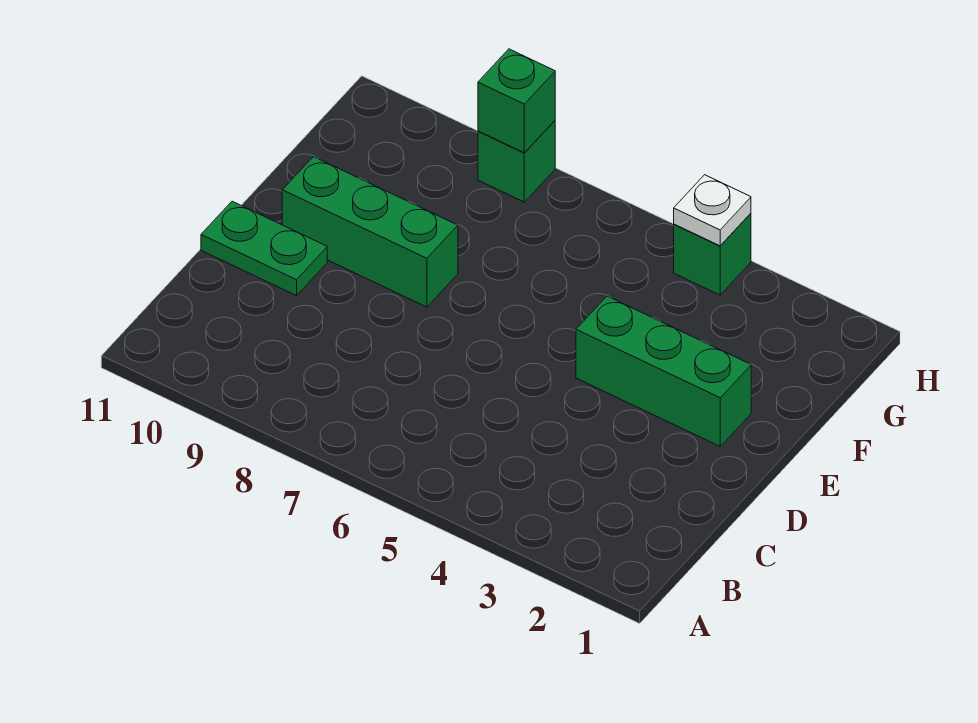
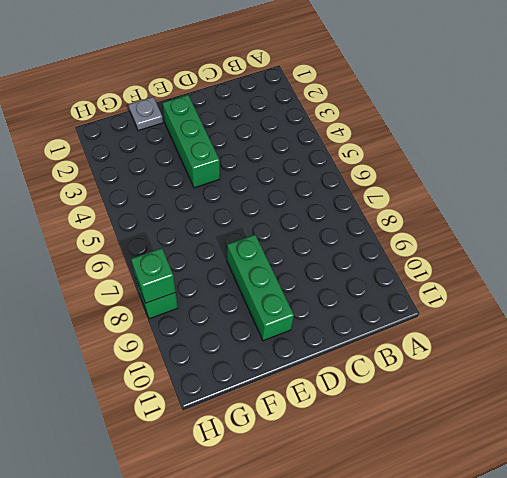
grey 1x1 plate [128,97,163,131] -> none
none -> green 1x2 plate [201,201,327,296]
none -> green 1x1 brick [674,213,751,295]

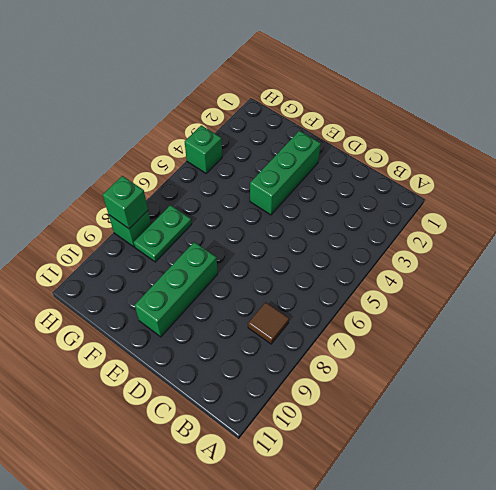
brown 1x1 tile [248,302,289,344] -> none
green 1x2 plate [134,205,192,262] -> green 1x2 plate moved to [201,201,327,296]
none -> white 1x1 plate [674,175,751,246]

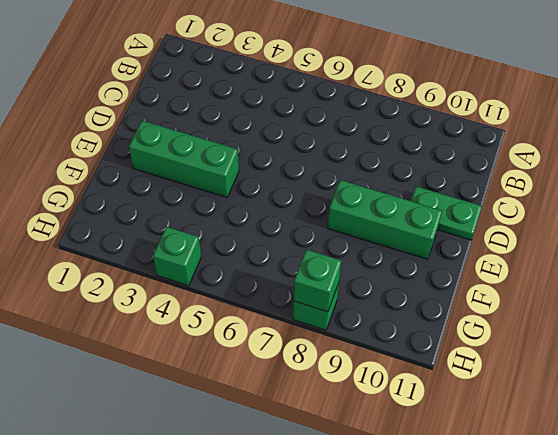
none -> white 1x1 plate [674,175,751,246]

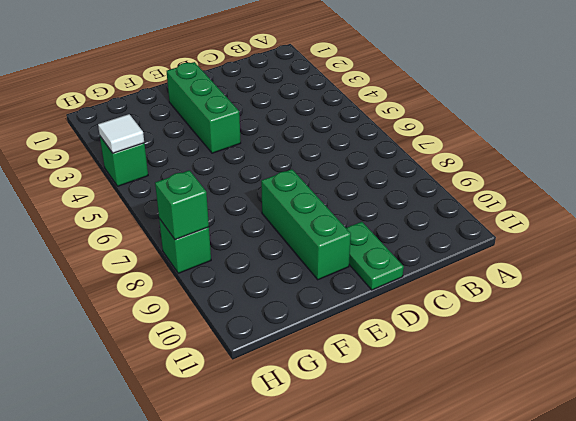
white 1x1 tile [98,114,144,153] -> white 1x1 plate [674,175,751,246]

